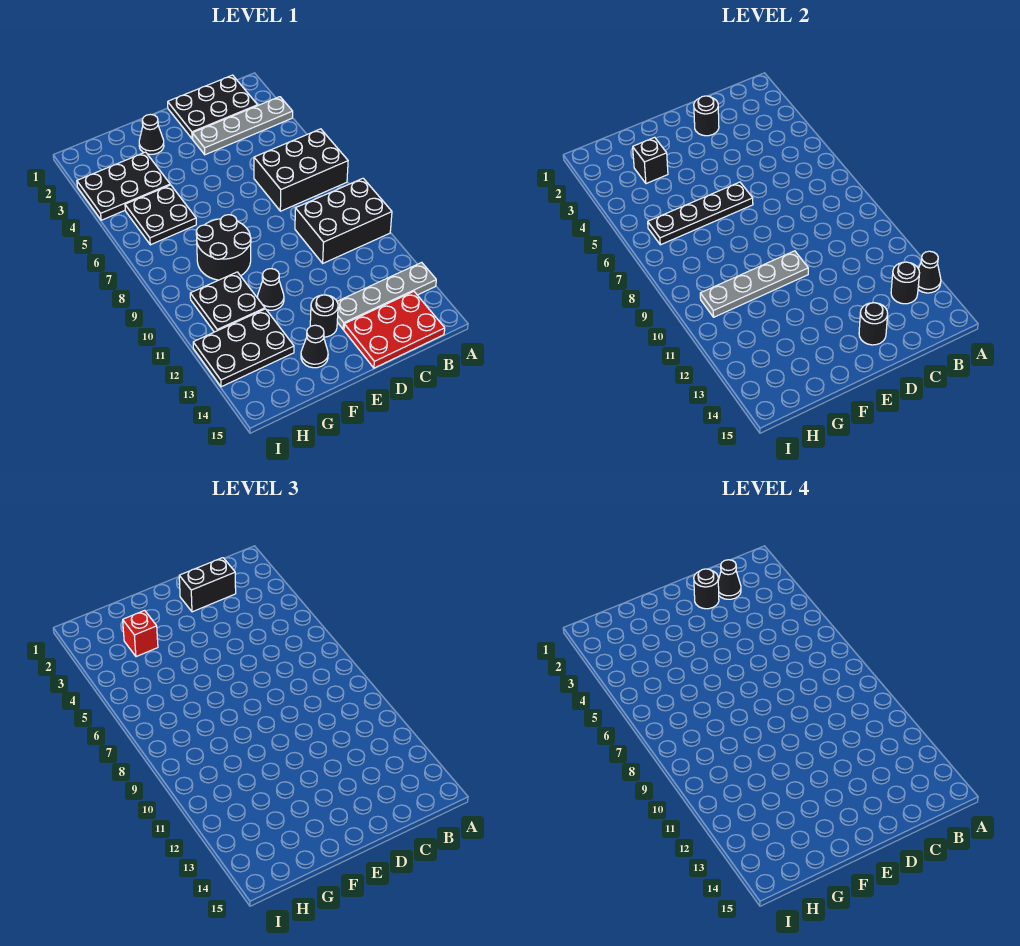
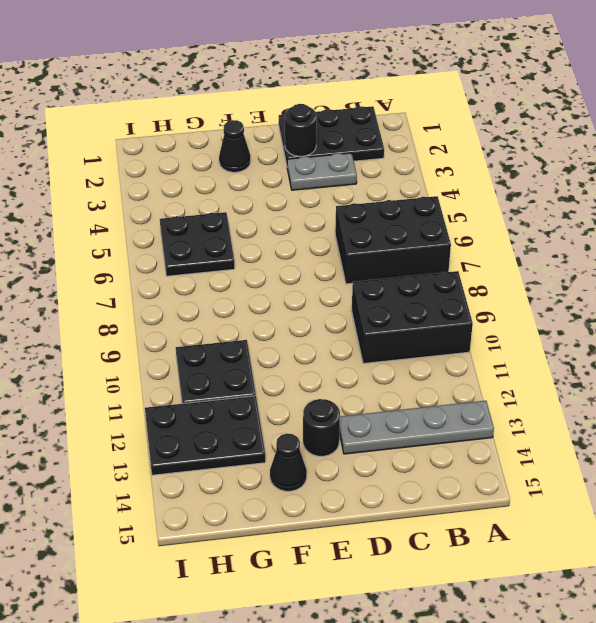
grey 1x2 plate [287,153,357,190] -> grey 1x4 plate [192,97,293,155]
none -> red 2x3 plate [344,292,445,368]
none -> black 2x2 round brick [196,215,251,280]
none -> black 1x1 cone [258,269,284,310]

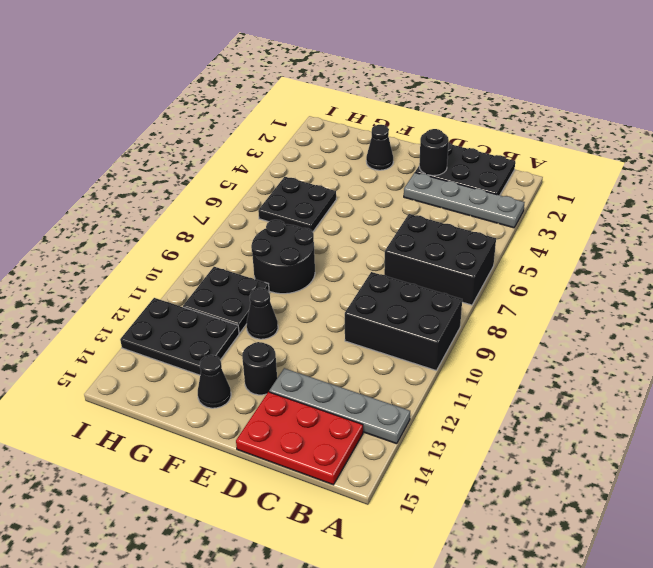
none -> black 2x3 plate [77,152,170,220]
none -> black 1x1 cone [918,251,941,293]
none -> black 1x1 round brick [891,262,920,304]

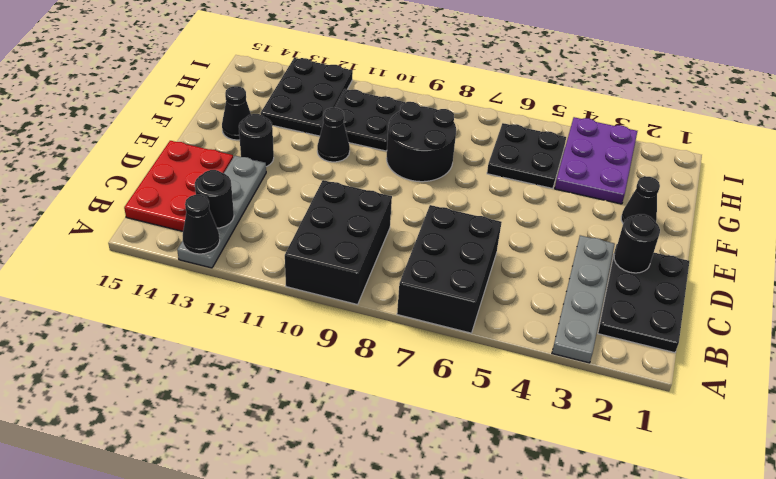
purple 2x3 plate [555,117,637,204] -> black 2x3 plate [77,152,170,220]
none -> black 1x1 round brick [859,303,888,345]
none -> black 1x4 plate [648,182,753,245]
none -> grey 1x4 plate [700,251,808,317]

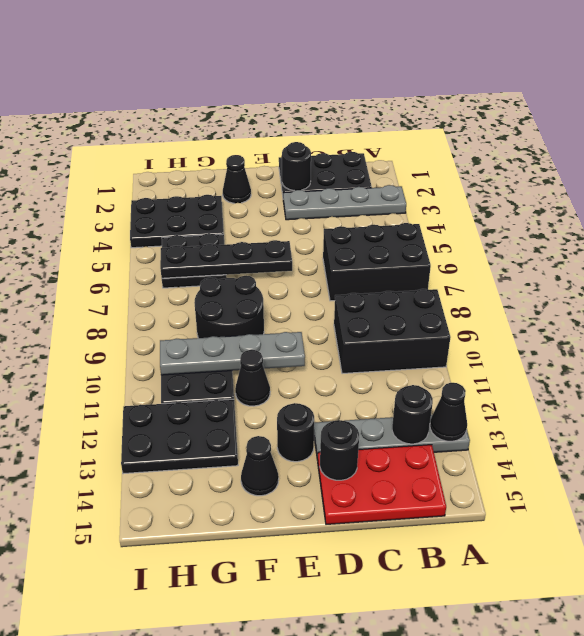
none -> black 1x1 brick [633,137,668,184]
none -> black 1x2 brick [179,558,236,612]
none -> red 1x1 brick [123,610,158,657]

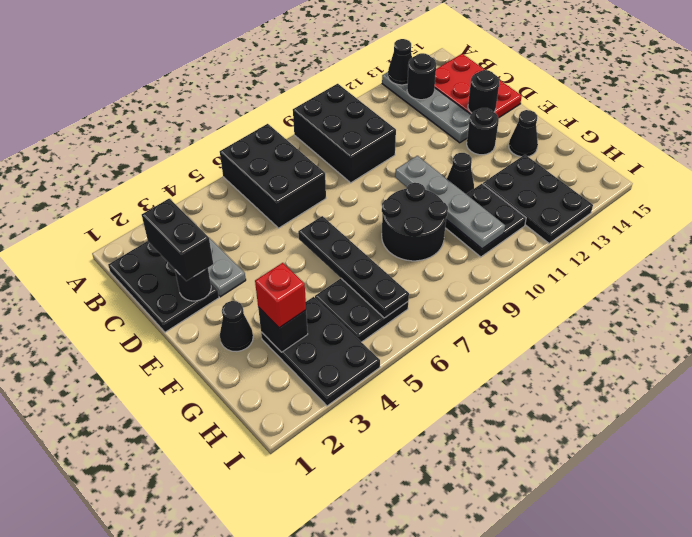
none -> black 1x1 cone [718,560,741,599]
none -> black 1x1 round brick [694,569,719,609]

